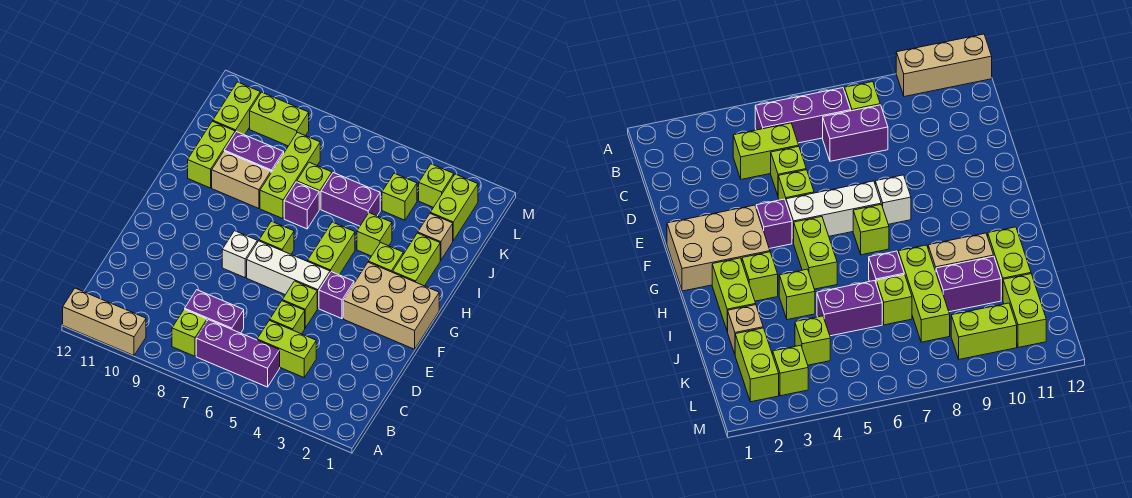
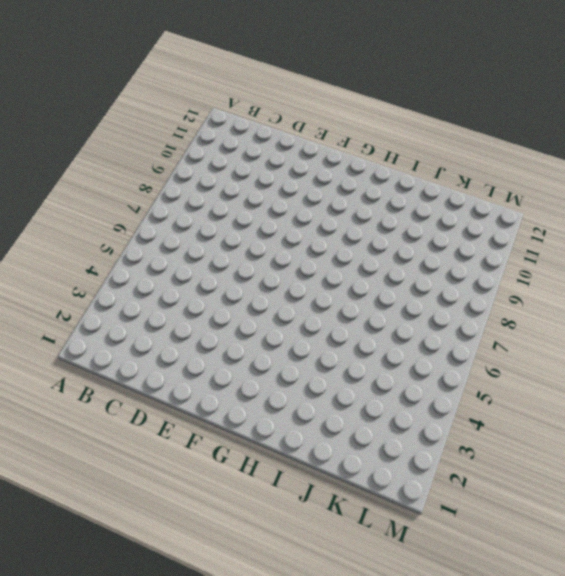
none -> tan 1x3 brick [63,288,146,356]
none -> purple 1x3 brick [196,320,280,387]
none -> lime 1x1 brick [172,309,207,356]

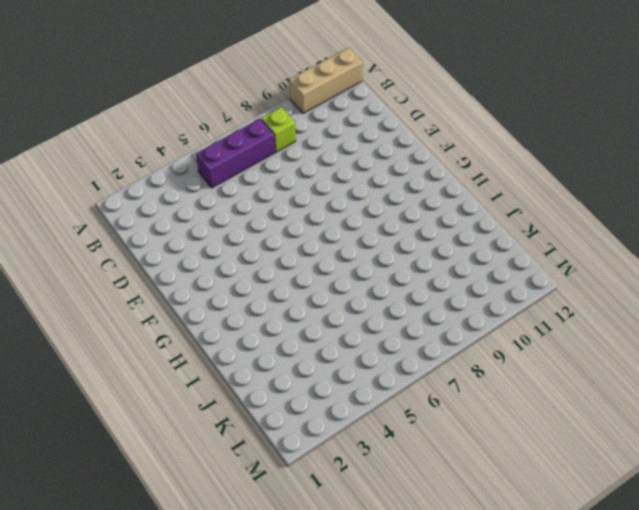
none -> lime 1x2 brick [257,320,316,377]
none -> purple 1x2 brick [185,290,244,333]
none -> lime 1x1 brick [270,301,305,334]

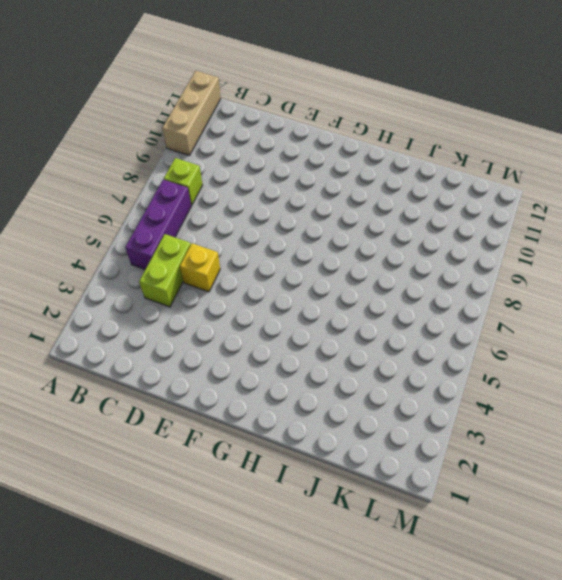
yellow 1x1 brick [180,243,220,292] -> lime 1x1 brick [270,301,305,334]
none -> purple 1x2 brick [185,290,244,333]
none -> lime 1x1 brick [282,281,317,328]
none -> tan 2x3 brick [343,262,439,349]

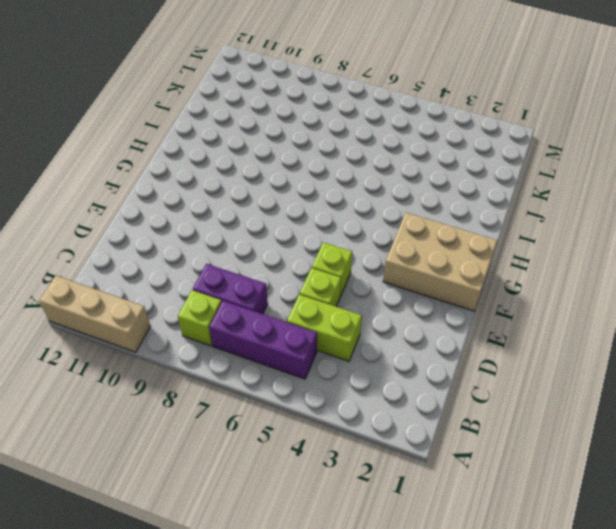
none -> purple 1x1 brick [319,272,354,319]
none -> white 1x3 brick [247,241,330,308]
none -> white 1x1 brick [222,231,257,278]

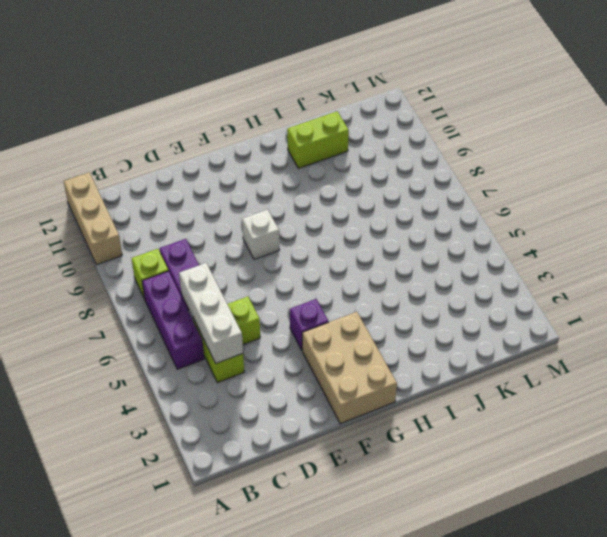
white 1x3 brick [179,263,243,363] -> white 1x3 brick moved to [247,241,330,308]
none -> lime 1x1 brick [282,281,317,328]
none -> lime 1x2 brick [308,222,355,275]
none -> lime 1x1 brick [259,221,294,254]

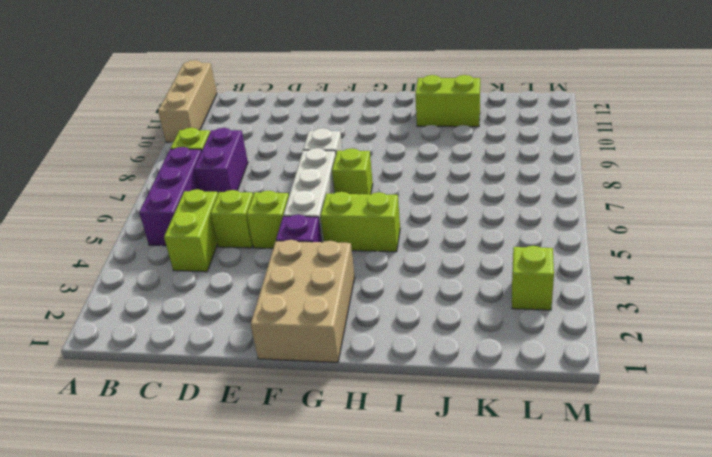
none -> lime 1x2 brick [393,233,440,286]
none -> lime 1x1 brick [368,243,403,272]
none -> lime 1x1 brick [357,213,392,256]

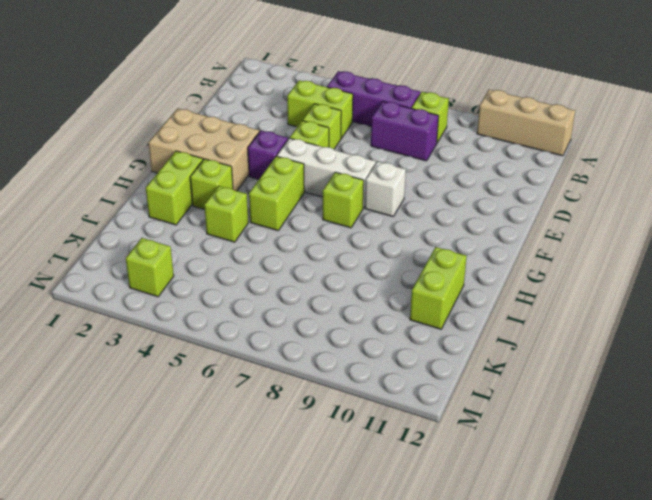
none -> purple 1x1 brick [284,182,319,229]
none -> lime 1x3 brick [260,132,320,219]
none -> tan 1x2 brick [212,151,271,208]

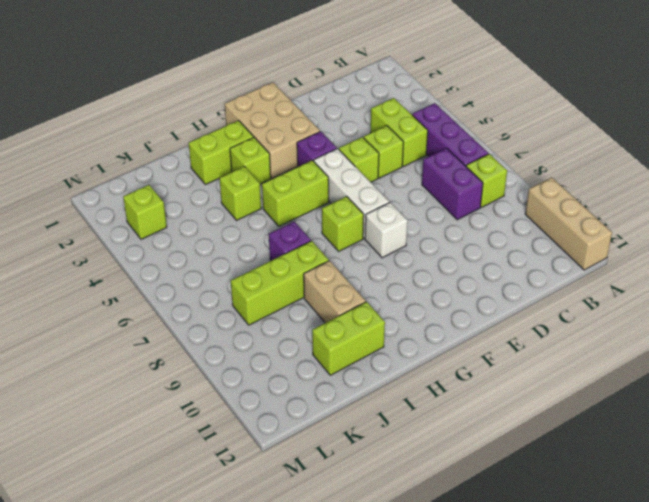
none -> tan 1x1 brick [418,214,453,260]
none -> purple 1x2 brick [321,173,380,226]
none -> lime 1x1 brick [297,162,332,209]

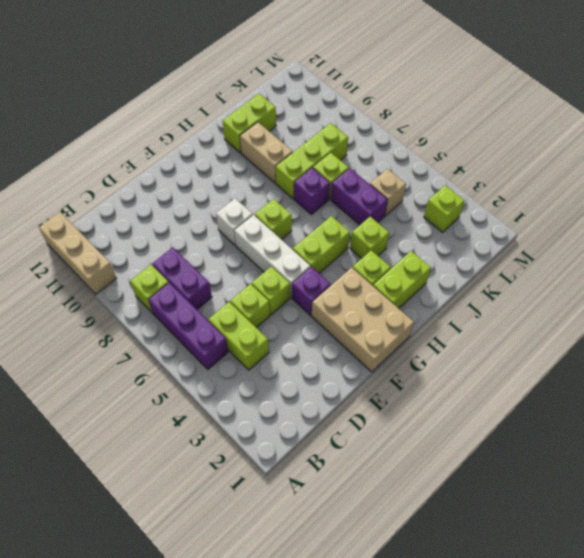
tan 1x1 brick [370,169,406,216] -> tan 1x1 brick moved to [418,214,453,260]
none -> purple 1x2 brick [224,132,284,173]
none -> lime 1x2 brick [430,174,478,240]
none -> lime 1x1 brick [382,173,417,220]

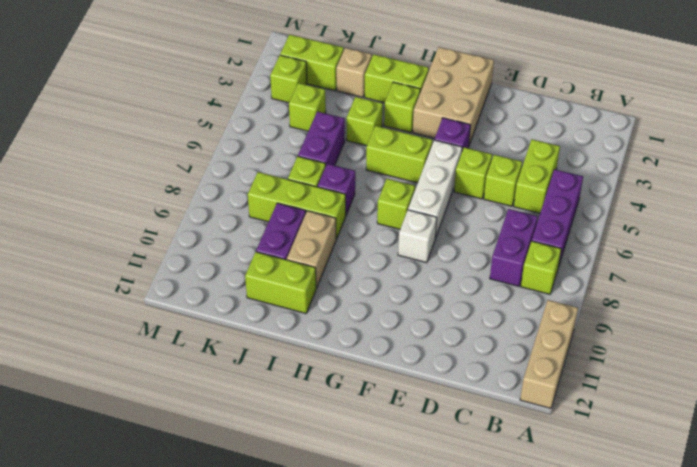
none -> lime 1x2 brick [213,82,260,135]
none -> lime 1x2 brick [250,92,309,146]

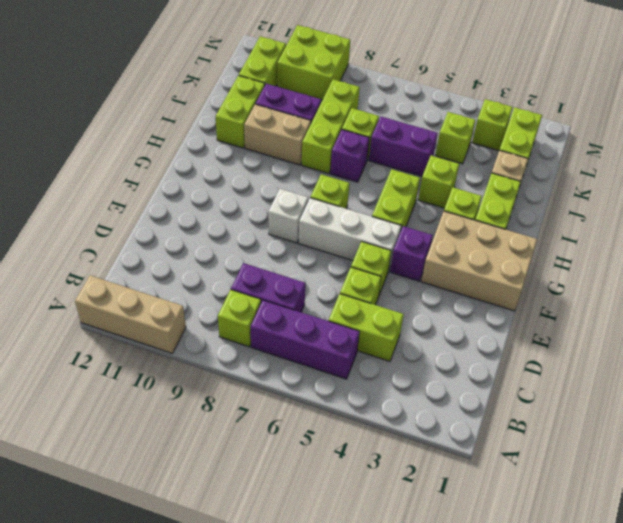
lime 2x2 brick [277,25,350,100] -> lime 1x2 brick [250,92,309,146]

